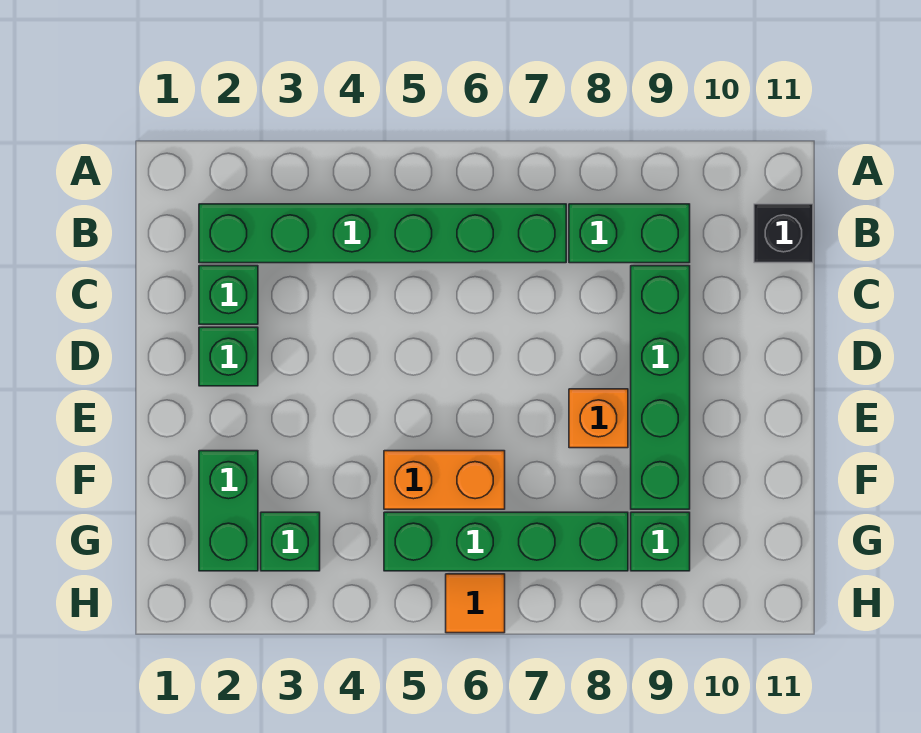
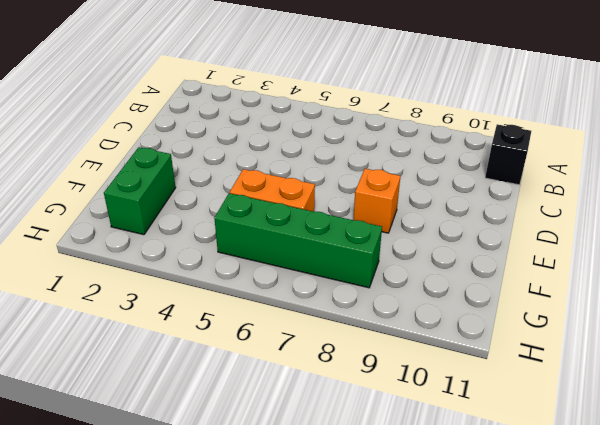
none -> green 1x6 brick [199,204,566,263]
none -> green 1x2 brick [569,204,690,263]
none -> green 1x1 brick [199,266,258,324]

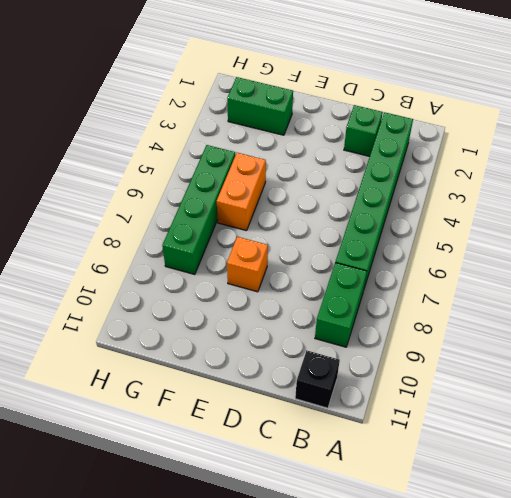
none -> green 1x4 brick [631,266,690,509]
none -> green 1x1 brick [199,327,258,386]
none -> green 1x1 brick [261,512,320,571]

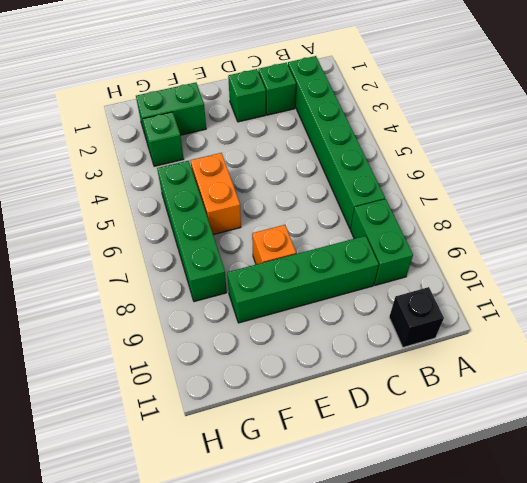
none -> green 1x1 brick [631,512,690,571]
none -> orange 1x1 tile [446,574,505,633]

